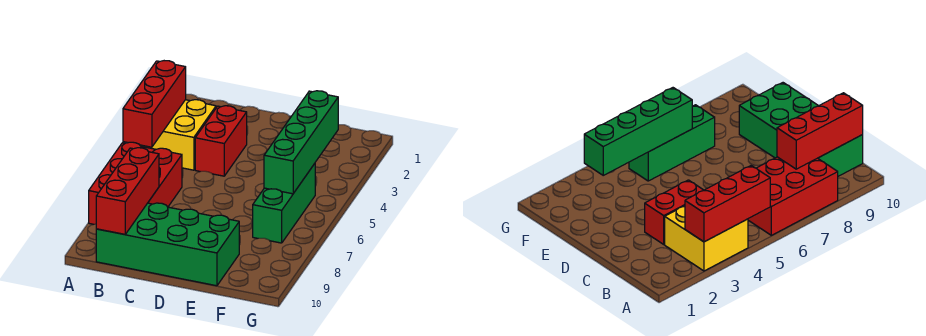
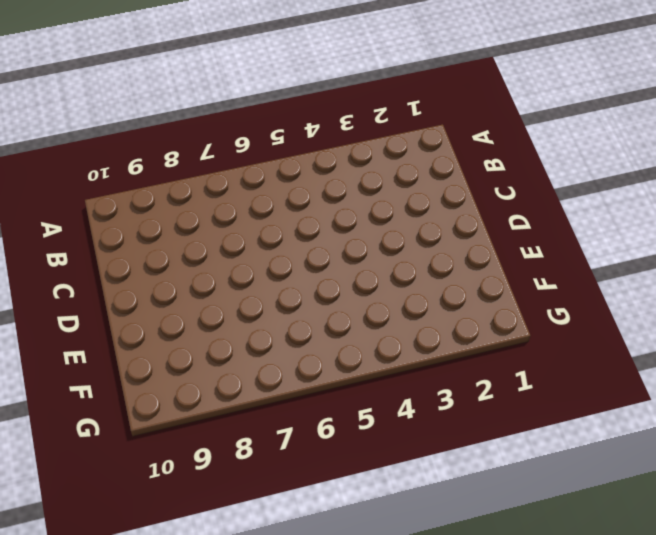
none -> yellow 2x2 brick [140,100,216,170]
none -> red 2x3 brick [89,142,182,224]

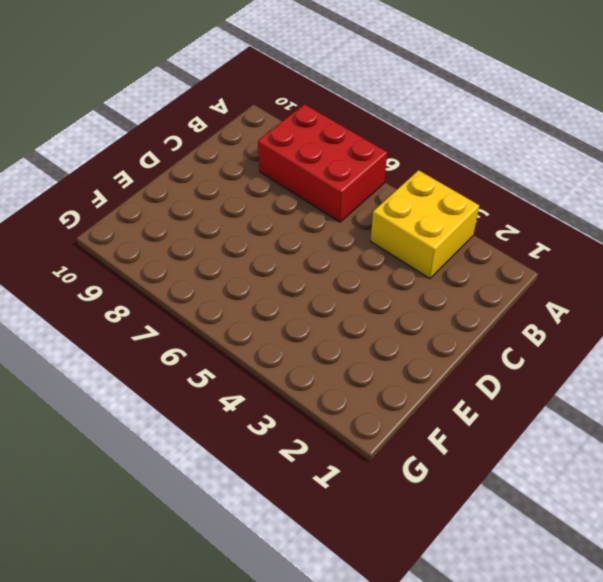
none -> green 2x4 brick [96,203,239,286]
none -> red 1x2 brick [195,106,247,176]

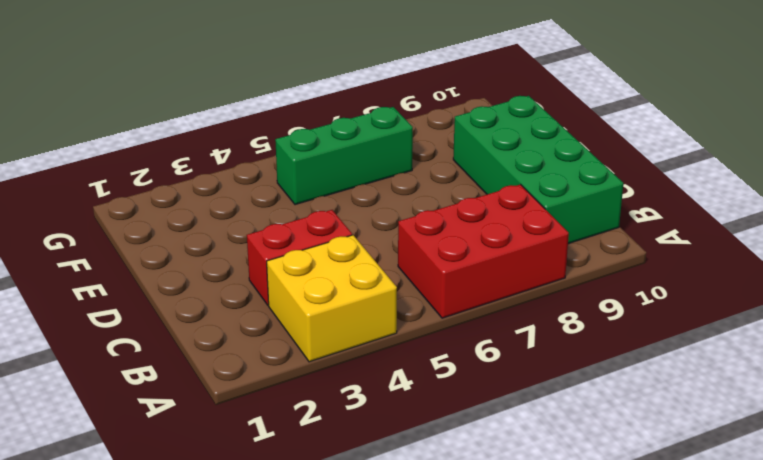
none -> red 1x3 brick [123,61,186,147]
none -> red 1x3 brick [96,148,159,234]

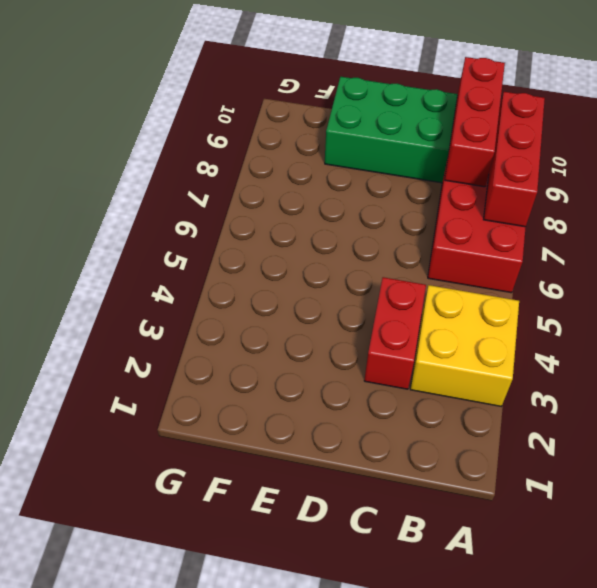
red 1x3 brick [483,92,545,227] -> red 1x3 brick moved to [123,61,186,147]
none -> green 1x3 brick [253,164,315,243]
none -> green 1x4 brick [264,91,338,194]

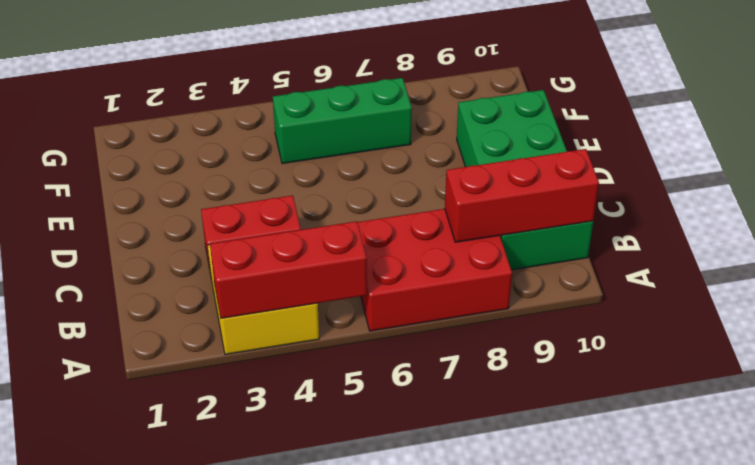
none -> green 1x4 brick [264,91,338,194]

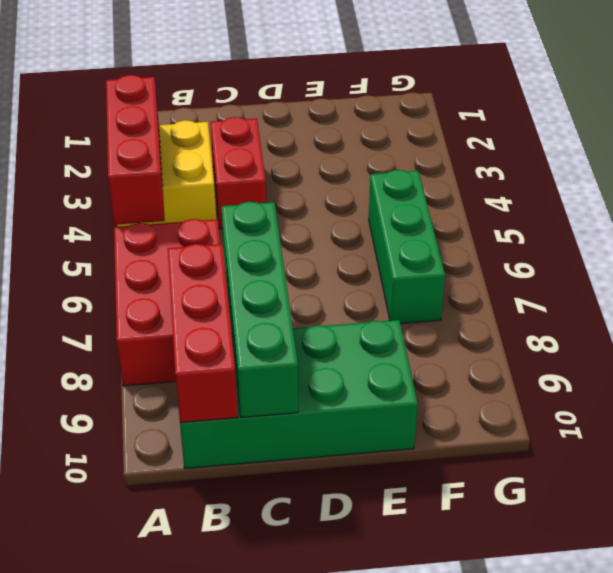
green 1x4 brick [221,202,298,418] -> green 1x4 brick moved to [264,91,338,194]

